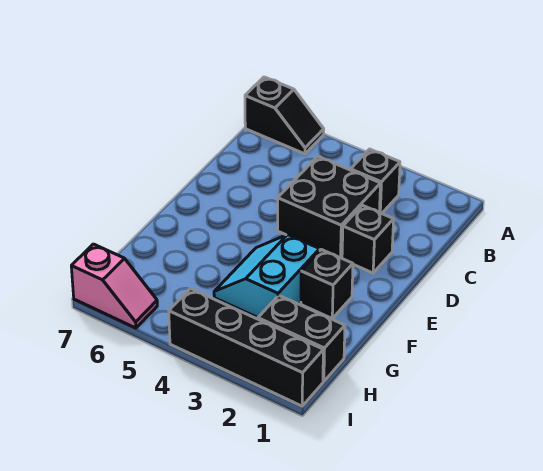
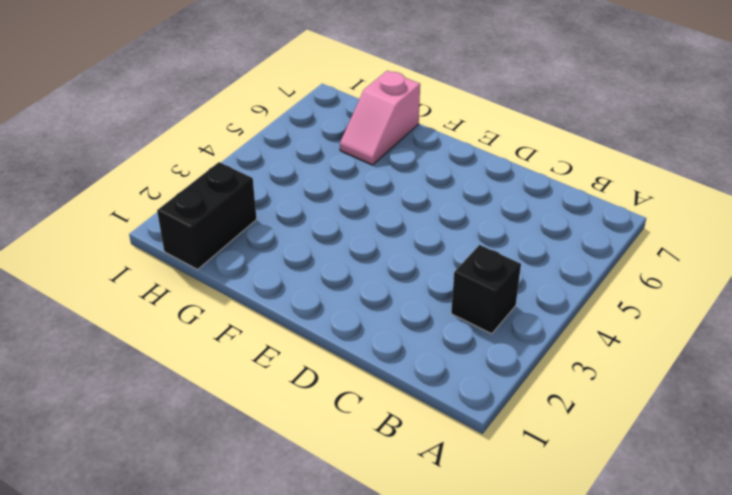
pink 1x2 slope [340,71,420,165] -> pink 1x2 slope moved to [71,244,157,328]
none -> black 1x2 slope [245,77,324,154]
none -> black 2x2 brick [278,156,381,258]

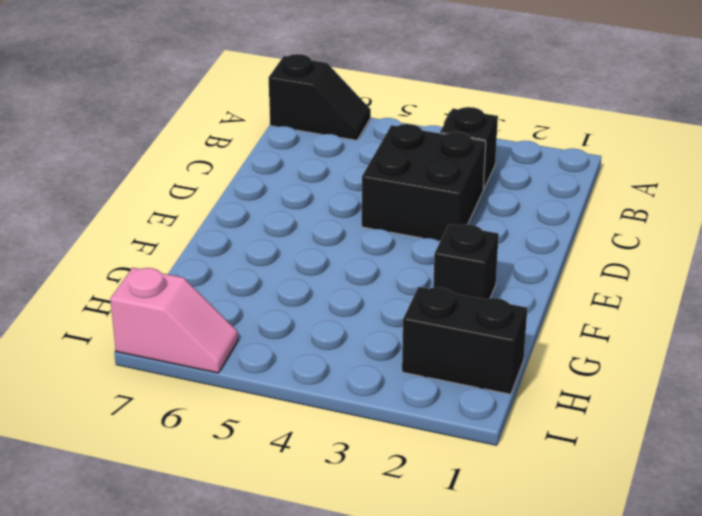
none -> black 1x1 brick [342,205,394,273]
none -> cyan 2x2 slope [214,235,320,318]

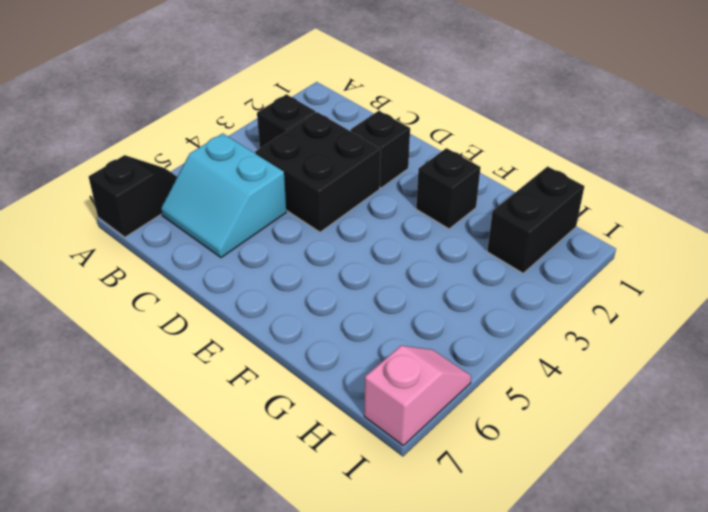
cyan 2x2 slope [161,133,286,258] -> cyan 2x2 slope moved to [214,235,320,318]
none -> black 1x4 brick [169,288,323,406]

